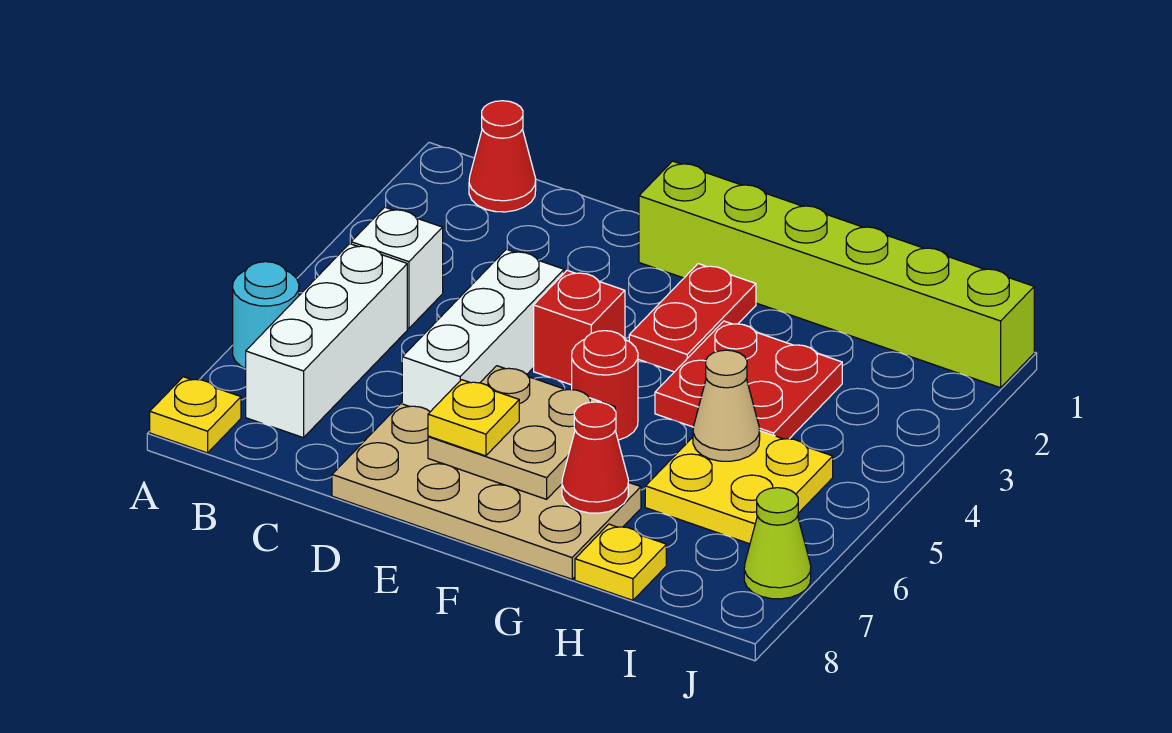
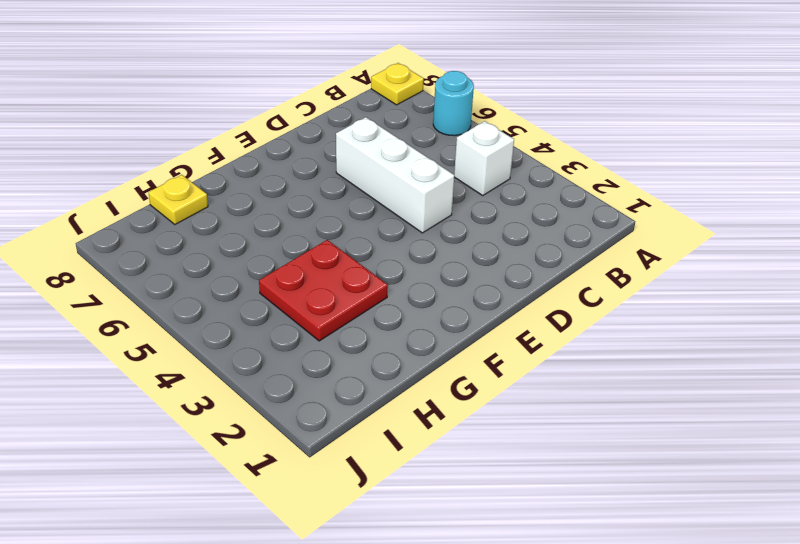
none -> red 1x1 cone [469,101,536,212]
none -> white 1x3 brick [246,244,407,438]
none -> tan 2x4 plate [332,404,641,579]

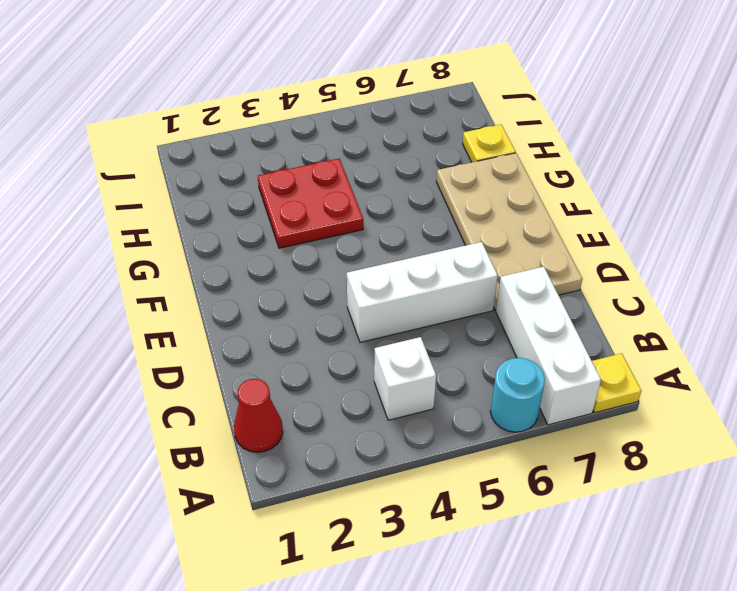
white 1x3 brick [496,266,601,425] -> white 1x3 brick turned to [246,244,407,438]
none -> lime 1x6 brick [639,161,1034,388]
none -> red 1x1 brick [534,270,625,385]
none -> red 1x2 plate [629,264,756,372]

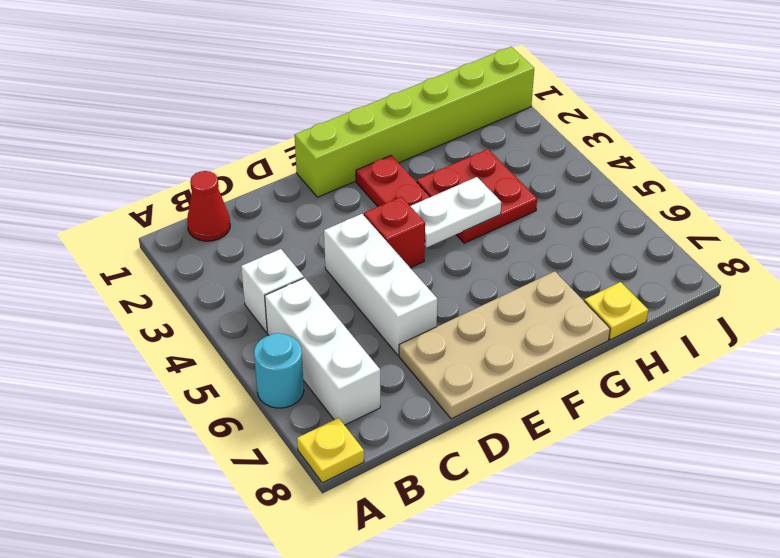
white 1x2 plate [411,177,501,248] -> none
none -> red 1x1 round brick [572,331,638,440]
none -> yellow 2x2 plate [645,431,833,544]
none -> lime 1x1 cone [744,488,811,599]

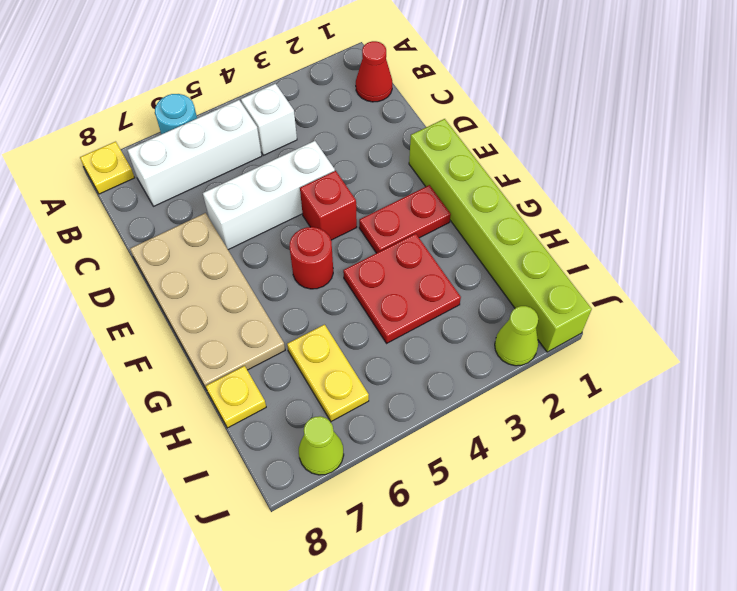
yellow 1x2 plate [287,325,369,421] -> yellow 2x2 plate [645,431,833,544]
lime 1x1 cone [495,306,538,366] -> none
none -> tan 2x2 plate [428,366,615,499]
none -> red 1x1 cone [562,402,628,513]
none -> tan 1x1 cone [693,350,760,461]

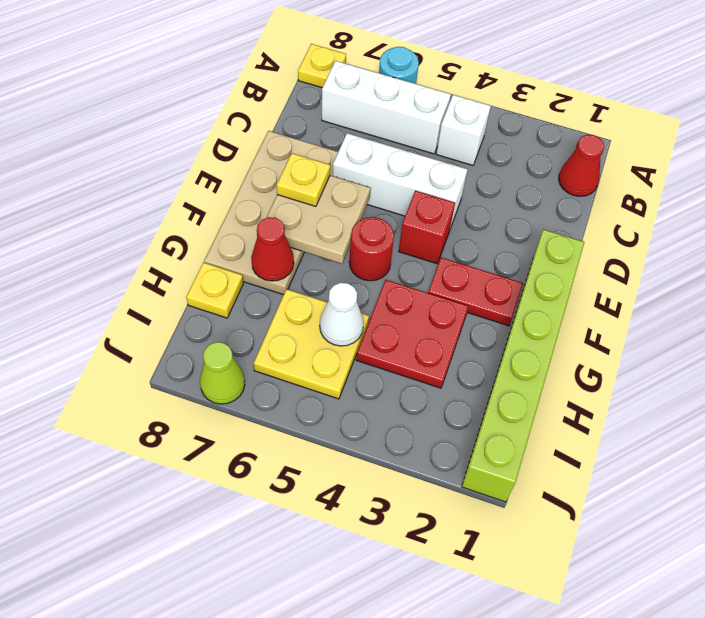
white 1x1 cone [320,283,364,346] -> tan 1x1 cone [693,350,760,461]

